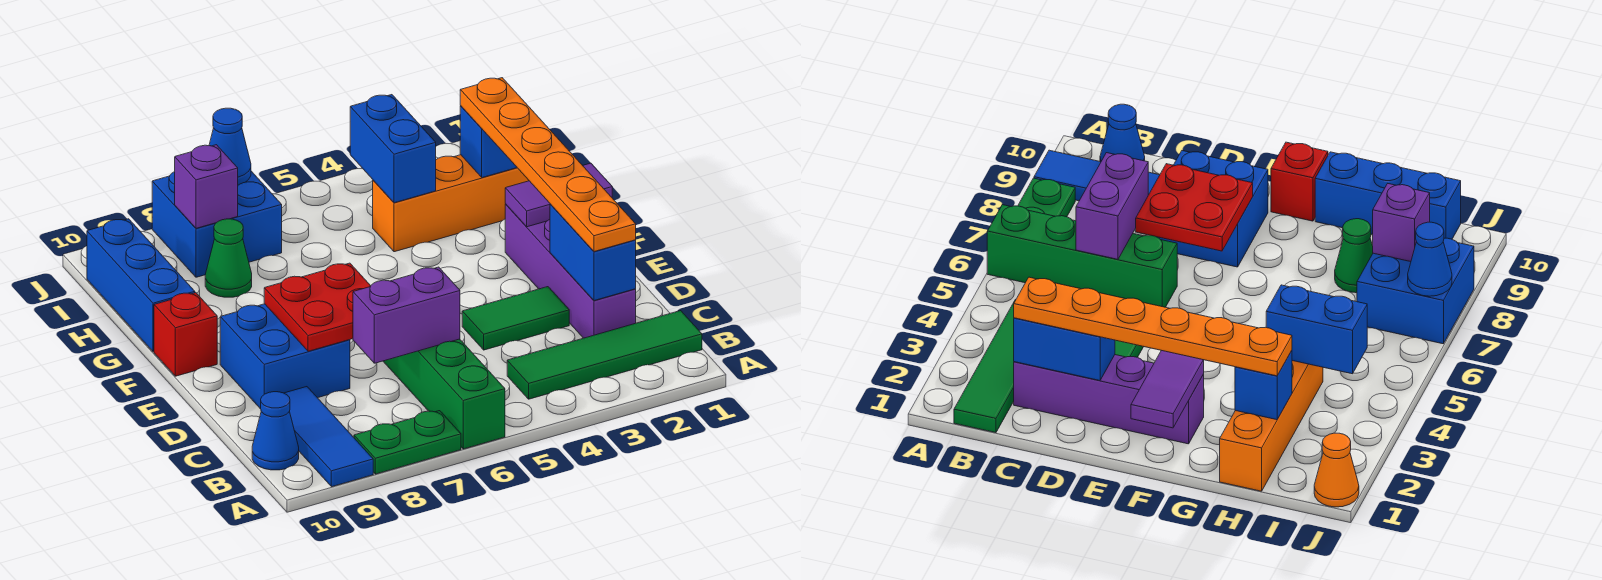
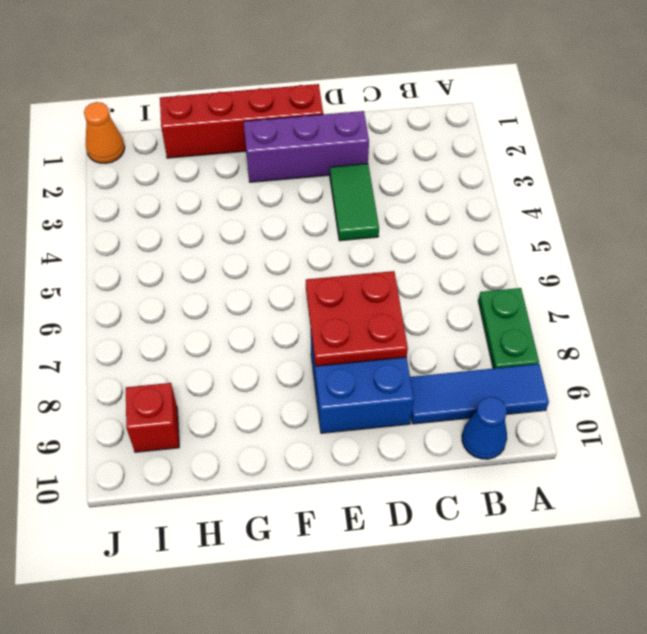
purple 1x3 brick [244,111,369,182] -> purple 1x4 brick [505,204,636,338]
red 1x4 brick [160,84,323,158] -> orange 1x4 brick [373,155,529,252]
red 1x1 brick [126,383,179,452] -> red 1x1 brick moved to [154,293,217,376]
none -> green 1x4 brick [383,339,505,449]
none -> green 1x4 tile [507,311,702,399]
none -> blue 1x3 brick [87,219,195,352]

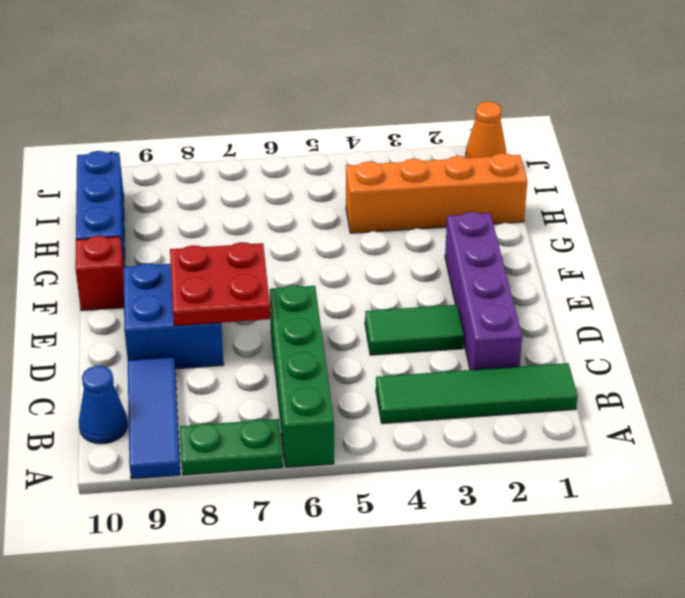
none -> green 1x1 cone [205,219,252,297]
none -> blue 2x2 brick [152,171,282,277]
none -> blue 1x2 brick [550,204,636,301]

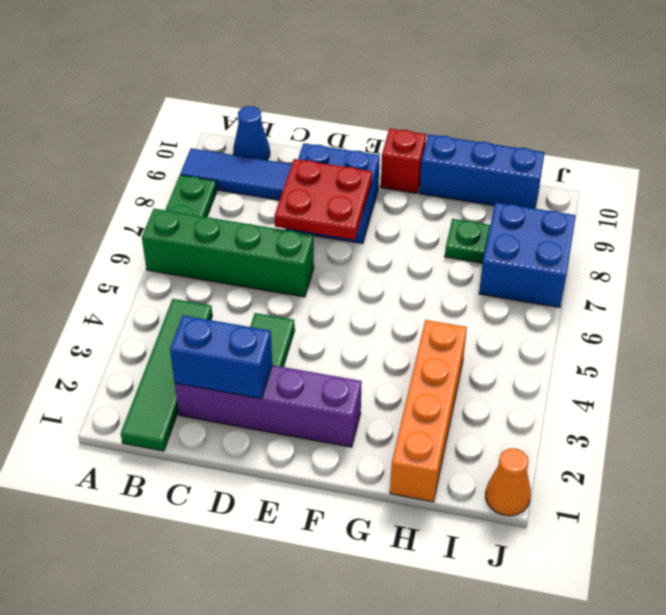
green 1x1 plate [445,219,490,263] -> green 1x1 cone [205,219,252,297]
none -> purple 1x2 brick [353,267,460,363]
none -> purple 1x2 tile [505,163,612,227]
none -> blue 1x1 brick [460,106,517,178]

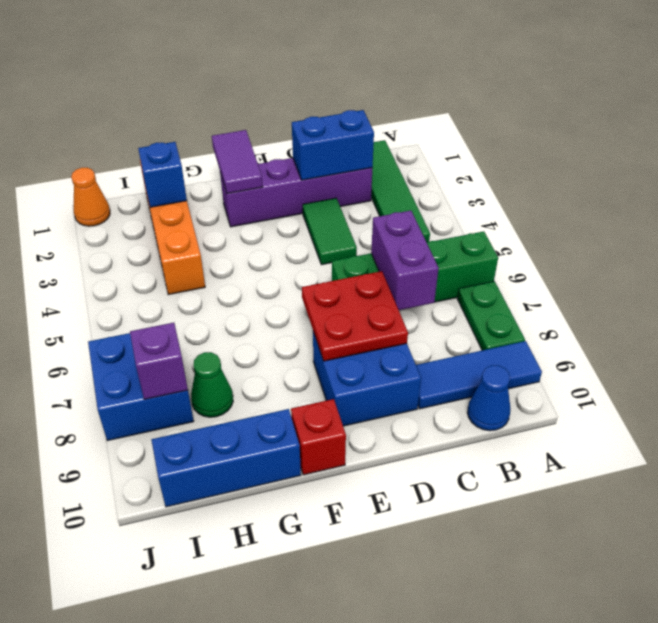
none -> blue 1x2 brick [350,95,436,203]
none -> blue 1x1 cone [209,108,251,185]
none -> orange 1x6 plate [460,78,636,252]

